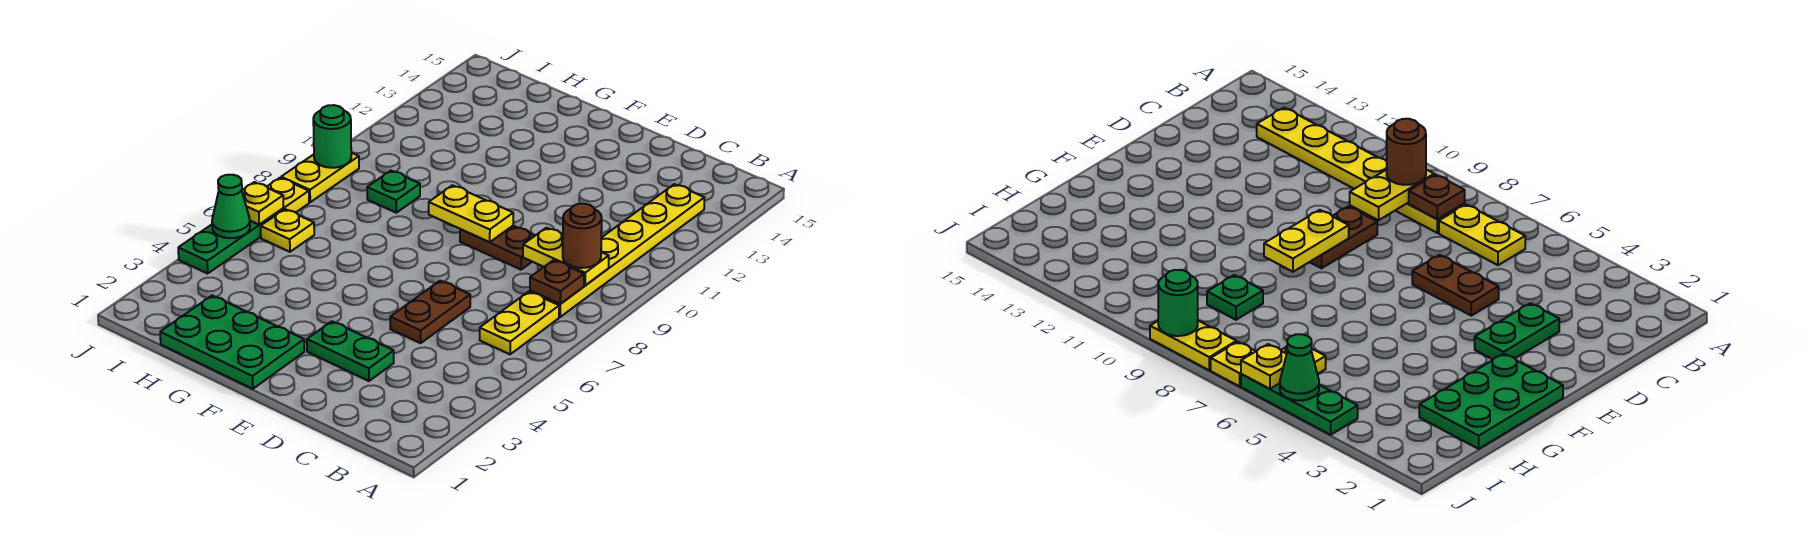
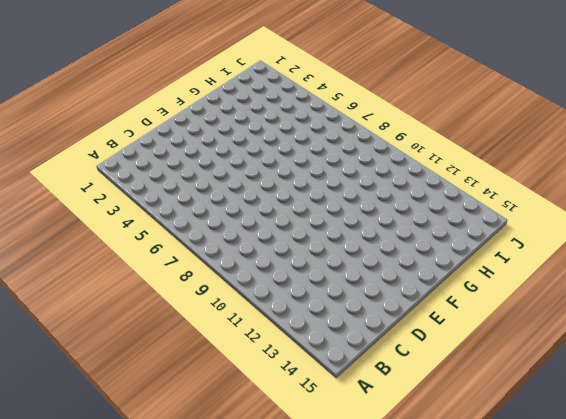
none -> yellow 1x2 plate [480,292,559,354]
none -> yellow 1x6 plate [530,184,704,317]
none -> green 1x2 plate [307,321,394,381]

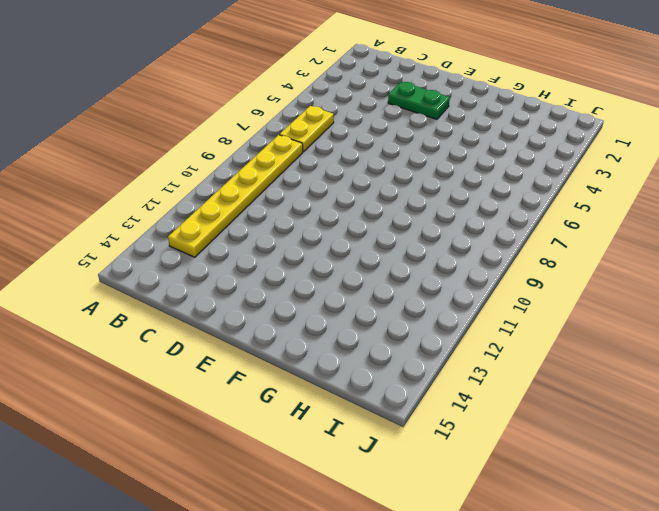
none -> brown 1x2 plate [390,281,470,343]
none -> brown 1x2 plate [460,226,535,269]
none -> green 2x3 plate [160,296,304,389]

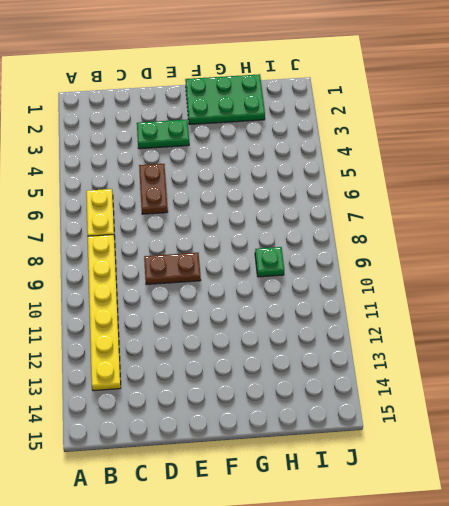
none -> yellow 1x1 plate [261,209,314,252]
none -> green 1x3 plate [178,209,284,274]
none -> yellow 1x1 plate [267,178,309,212]

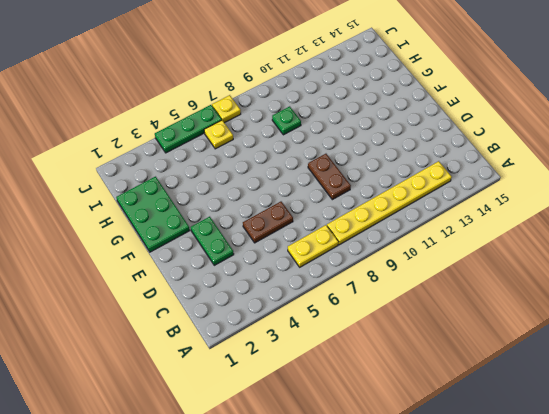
none -> yellow 1x2 plate [281,153,359,202]
none -> brown 1x1 plate [530,260,584,304]
none -> yellow 1x2 plate [523,228,609,286]

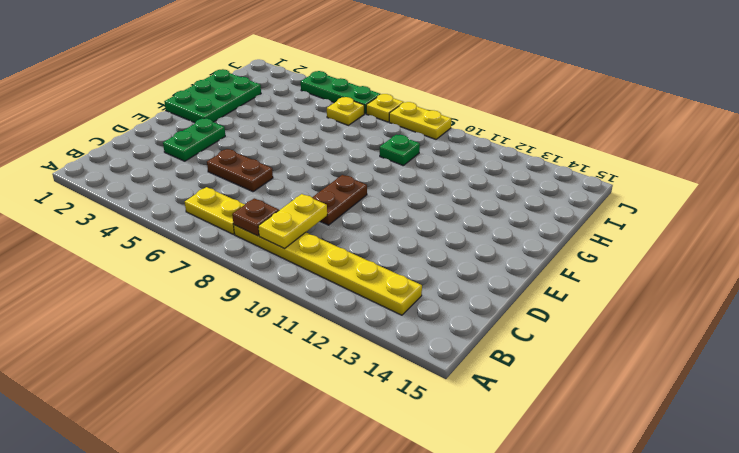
none -> yellow 1x2 plate [429,185,513,242]
none -> green 1x1 cone [212,175,250,238]
none -> yellow 1x1 plate [242,182,283,225]

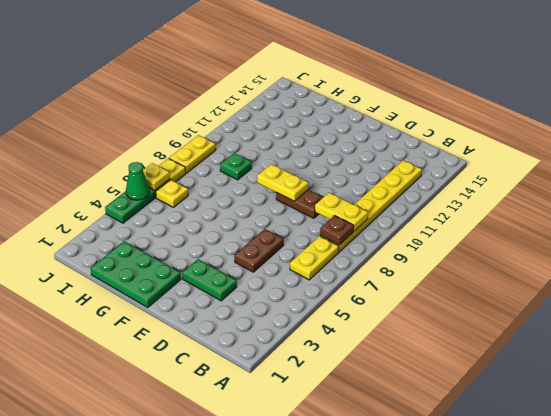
none -> green 1x1 round brick [313,105,351,168]
none -> brown 1x1 round brick [563,204,602,268]

